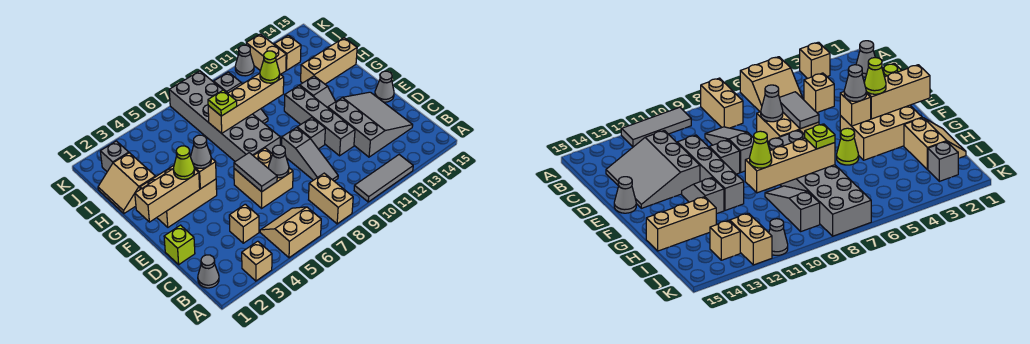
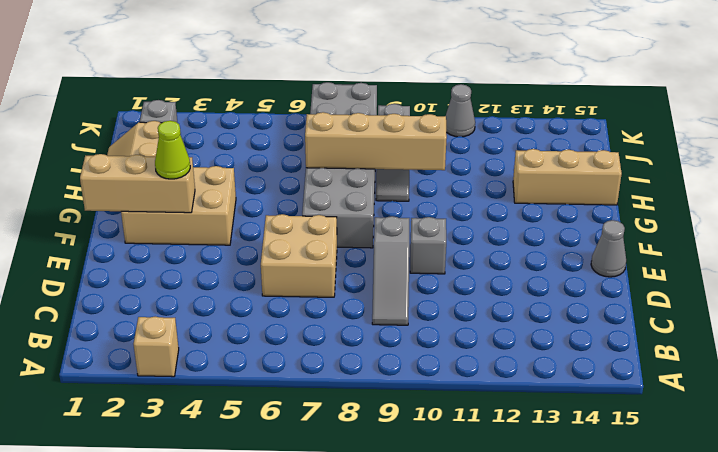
none -> tan 2x2 slope [260,207,321,258]
none -> tan 1x2 brick [309,173,353,224]
none -> grey 1x3 tile [354,155,413,202]
none -> grey 1x1 cone [198,255,219,288]

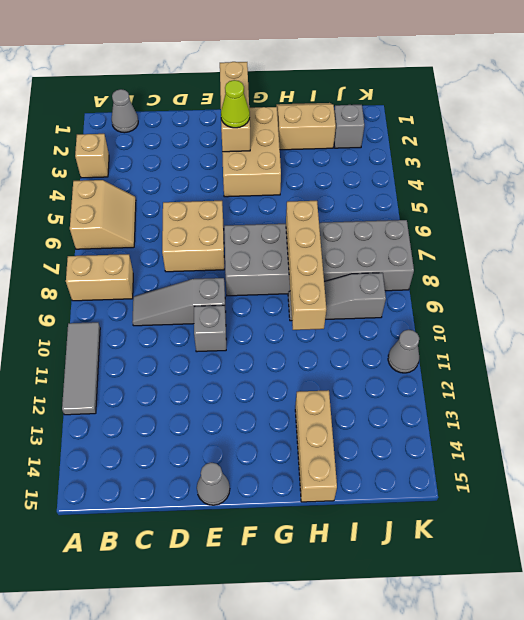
none -> tan 1x1 brick [229,204,259,243]
none -> grey 3x3 slope [328,92,413,157]
none -> lime 1x1 brick [164,225,195,264]
none -> grey 1x4 brick [284,86,355,156]

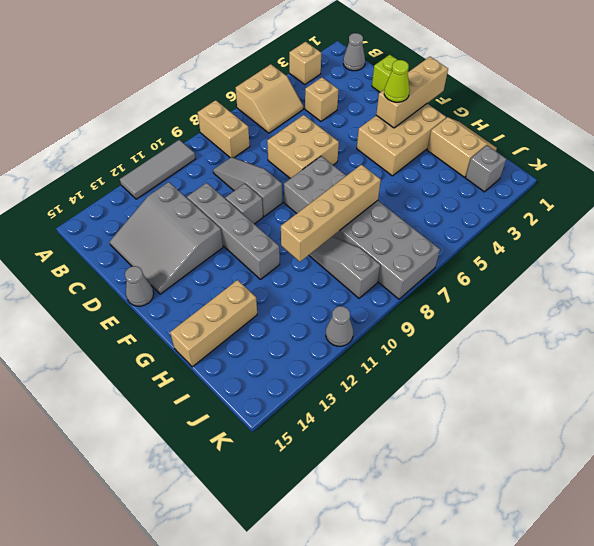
none -> grey 1x2 slope [300,76,336,108]
none -> lime 1x1 cone [837,128,859,165]
none -> tan 1x2 brick [246,34,286,74]
none -> tan 1x1 brick [274,35,301,70]

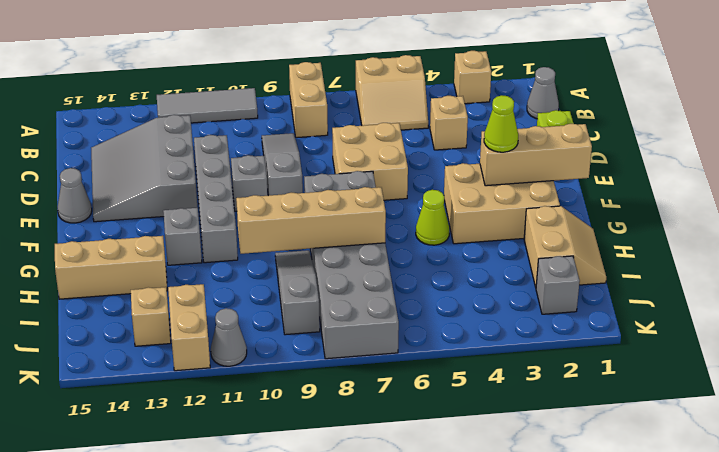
none -> grey 1x2 tile [234,153,277,192]
none -> grey 1x1 cone [269,145,289,178]
none -> tan 1x1 brick [194,158,216,189]
none -> grey 1x1 cone [191,135,211,168]

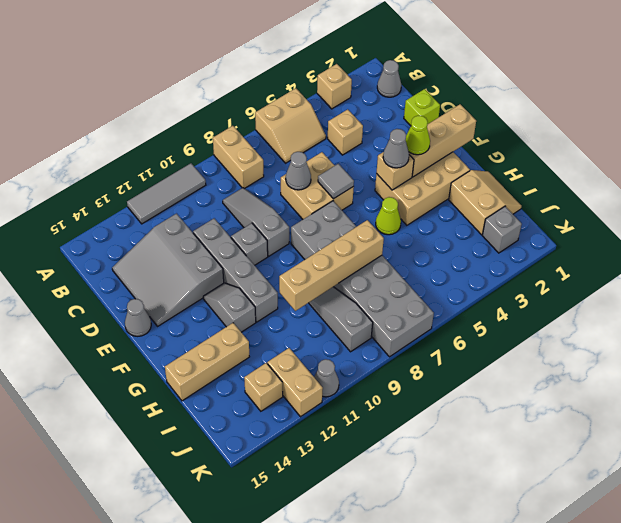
grey 1x1 tile [318,164,354,199] -> grey 1x2 tile [234,153,277,192]
none -> lime 1x1 plate [208,90,237,116]
none -> lime 1x1 cone [260,51,280,83]

